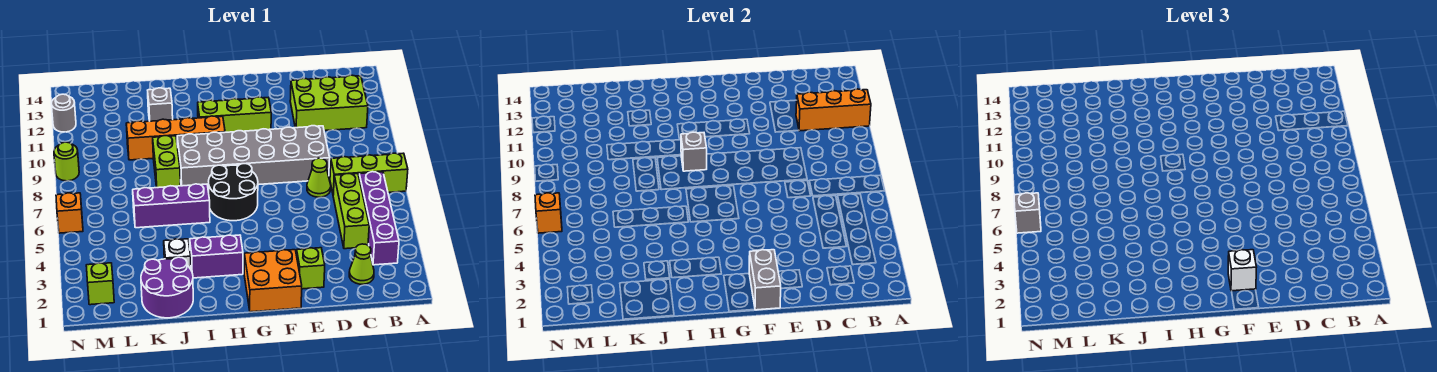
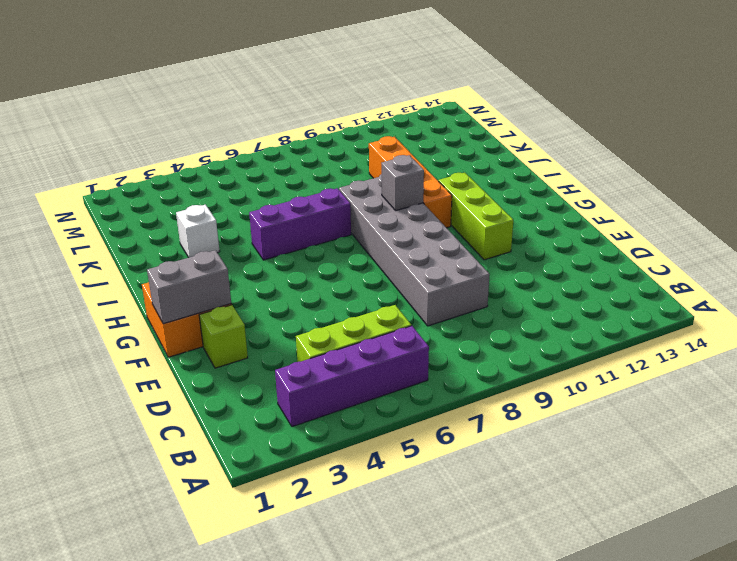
purple 1x3 brick [249,188,351,260] -> purple 1x3 brick turned to [133,184,210,228]
none -> lime 1x3 brick [330,153,408,195]
none -> lime 2x3 brick [290,75,368,131]
none -> lime 1x1 cone [349,244,374,284]

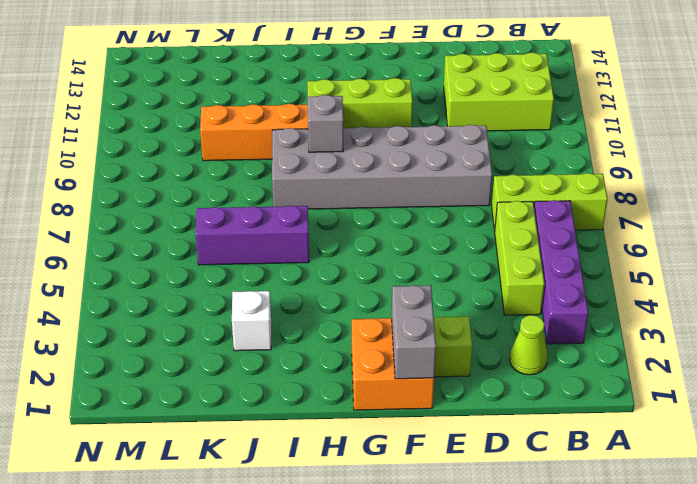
none -> lime 1x1 cone [307,158,331,197]
none -> black 2x2 round brick [209,164,258,221]
none -> purple 1x2 brick [190,235,243,278]

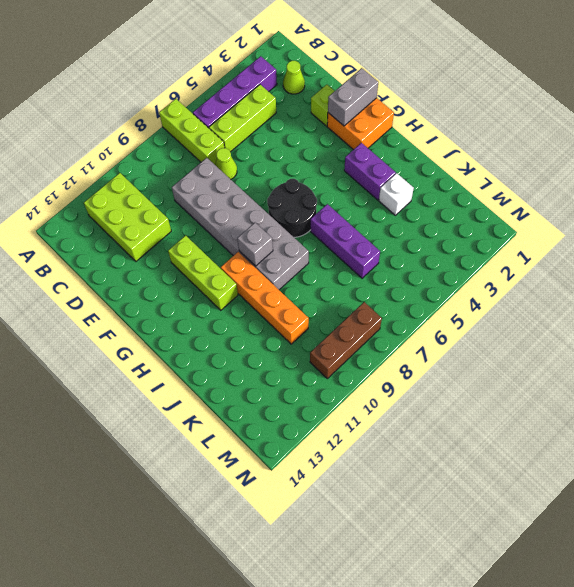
brown 1x3 brick [310,302,382,378] -> none
none -> purple 2x2 round brick [141,257,193,318]
none -> lime 1x2 brick [153,136,180,188]
none -> grey 1x1 brick [148,88,173,121]

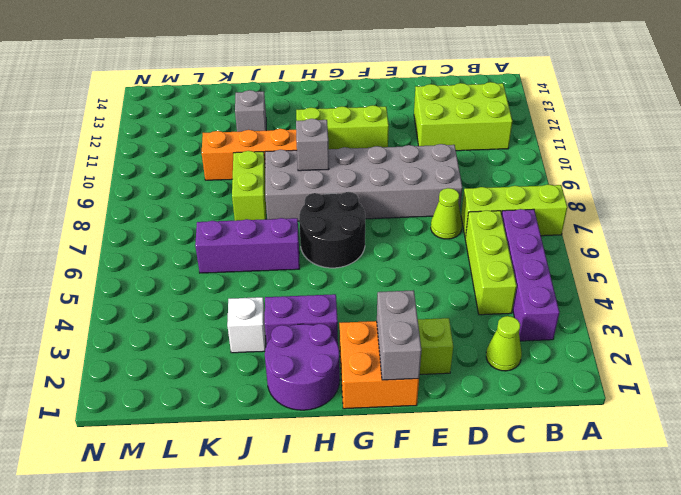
purple 2x2 round brick [265,324,340,410] -> purple 2x2 round brick moved to [141,257,193,318]
none -> lime 1x1 brick [86,263,114,305]
none -> orange 1x1 brick [56,193,83,233]
none -> lime 1x1 round brick [54,142,79,181]

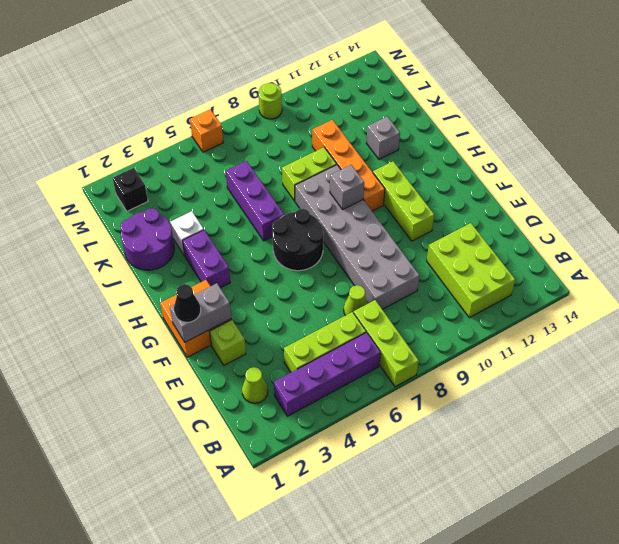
black 1x1 cone [174,284,201,322] -> none
black 1x1 brick [113,168,148,211] -> lime 1x1 brick [86,263,114,305]
none -> grey 1x1 round brick [51,94,76,132]
none -> orange 1x3 brick [796,89,871,131]
none -> orange 1x1 brick [535,193,562,233]

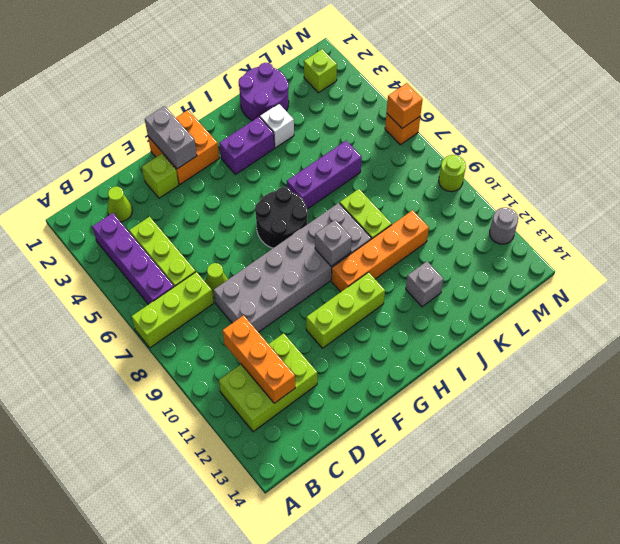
orange 1x3 brick [222,315,295,403] -> orange 1x3 brick turned to [796,89,871,131]
none -> white 1x1 brick [1228,250,1256,291]
none -> grey 1x1 brick [1014,193,1041,233]

